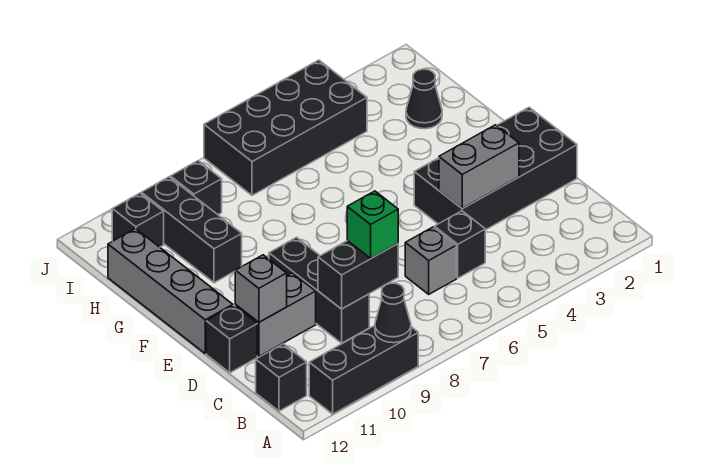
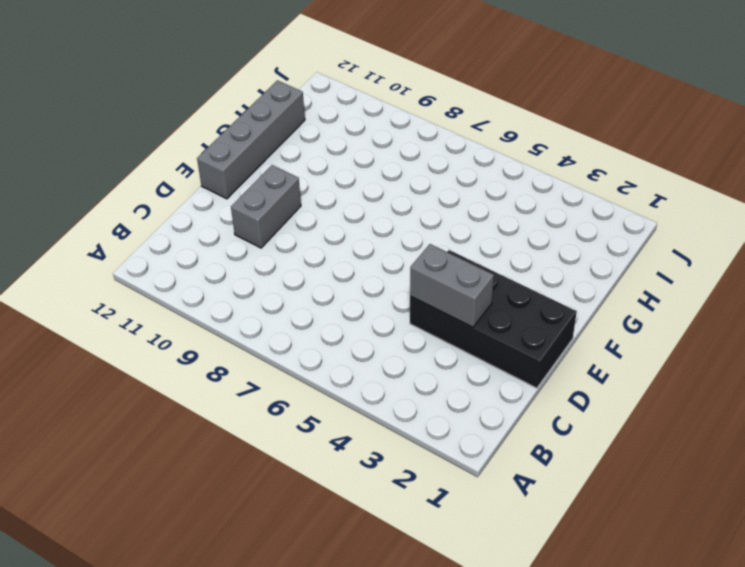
grey 1x2 brick [231,165,301,248] -> grey 1x2 brick turned to [235,273,316,356]
none -> black 1x3 brick [309,326,418,414]
none -> black 1x1 brick [256,344,307,411]
none -> black 1x1 brick [434,211,485,278]

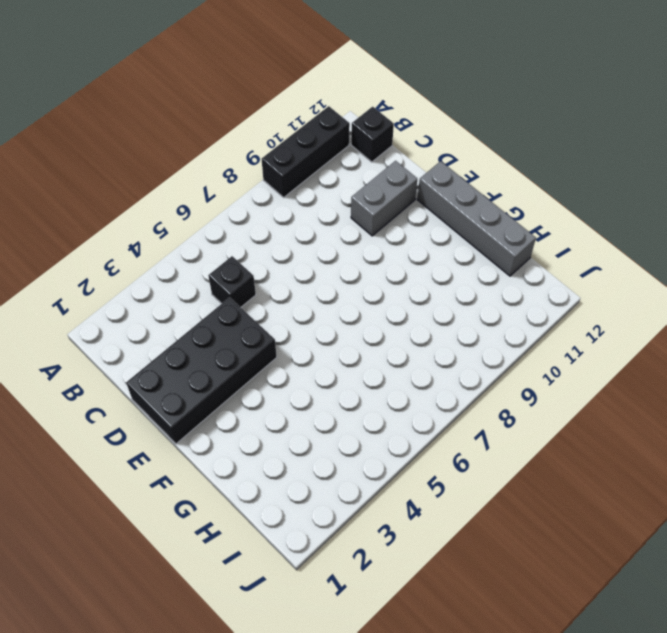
none -> grey 1x1 brick [405,227,456,294]
none -> black 1x3 brick [269,237,369,343]
none -> black 1x1 brick [206,306,257,373]

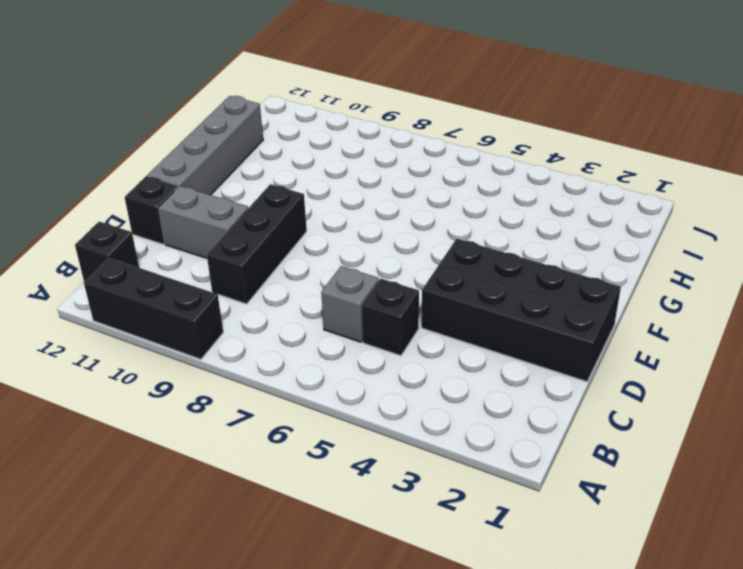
none -> black 1x3 brick [141,177,242,283]
none -> black 1x1 cone [406,69,442,129]
none -> black 2x4 brick [204,60,367,195]

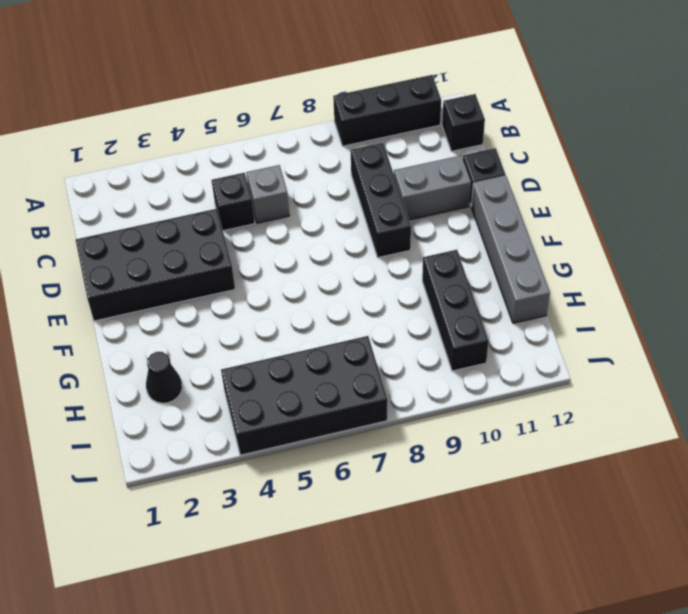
none -> black 1x1 brick [171,161,222,215]
none -> black 1x1 brick [112,193,164,247]
none -> black 1x1 cone [375,283,411,343]

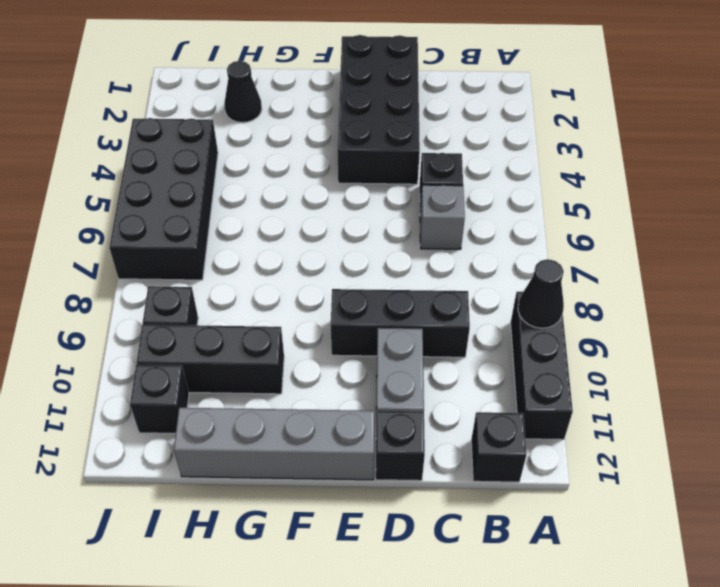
none -> black 1x2 brick [318,241,398,309]
none -> grey 1x2 brick [439,125,519,209]
none -> grey 1x1 brick [235,255,287,322]

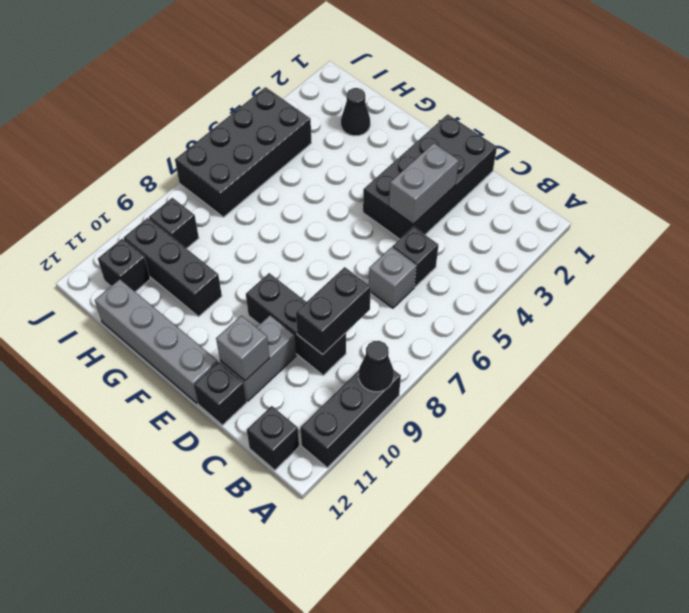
none -> green 1x1 brick [347,191,398,258]

